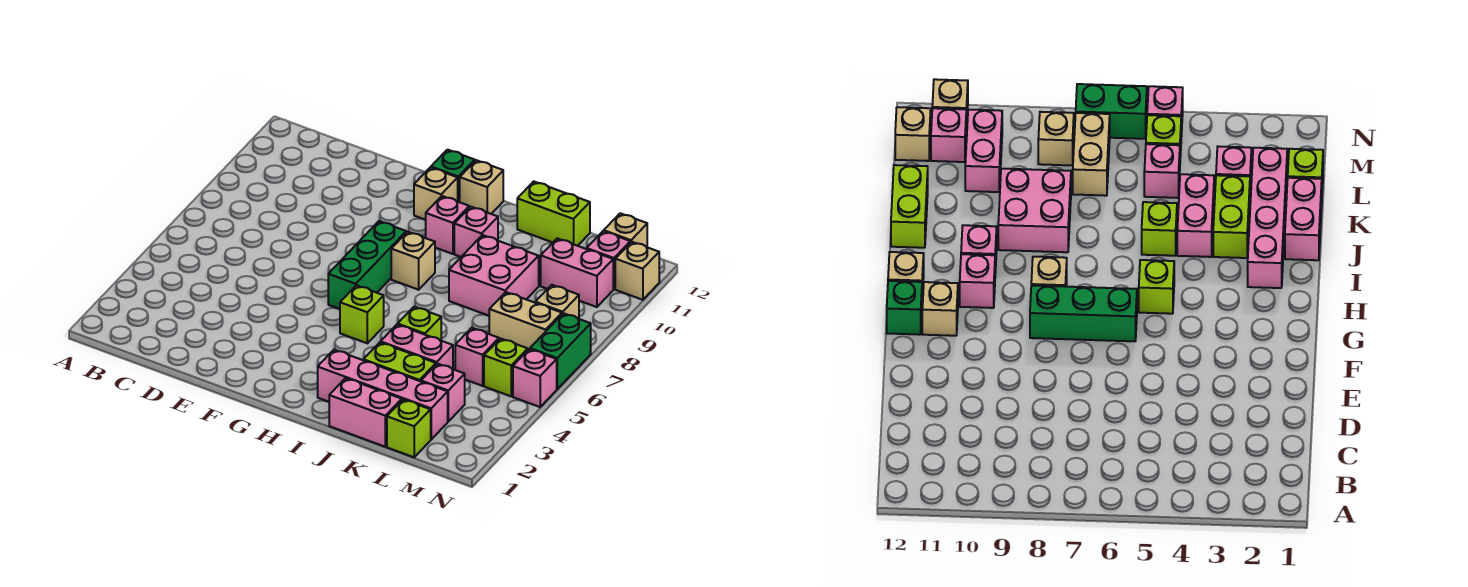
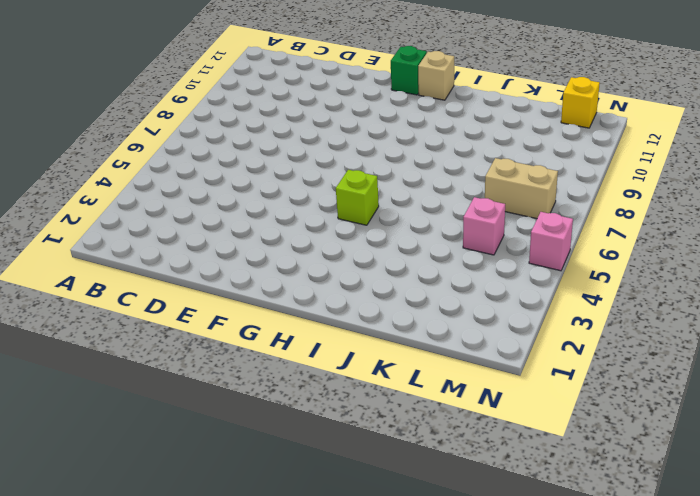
yellow 1x1 brick [561,77,600,128] -> tan 1x1 brick [604,213,647,247]
none -> green 1x3 brick [328,221,406,309]
none -> tan 1x1 brick [414,167,458,220]
none -> tan 1x1 brick [391,232,435,290]

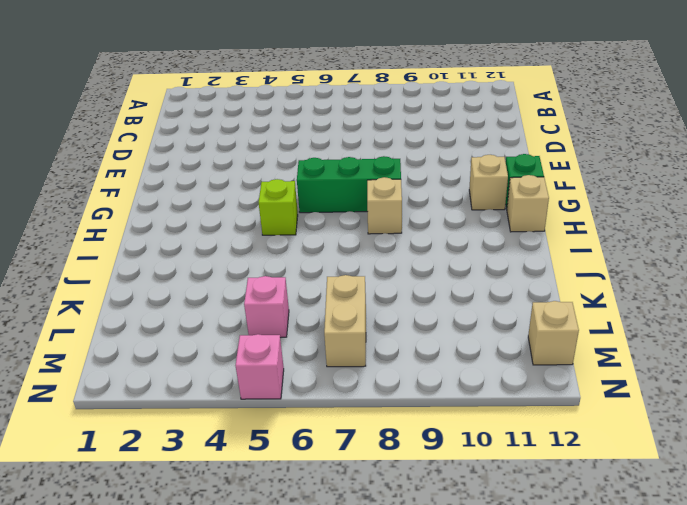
none -> pink 1x1 brick [426,196,469,254]
none -> pink 1x4 brick [318,350,448,439]
none -> pink 1x1 brick [454,207,498,257]

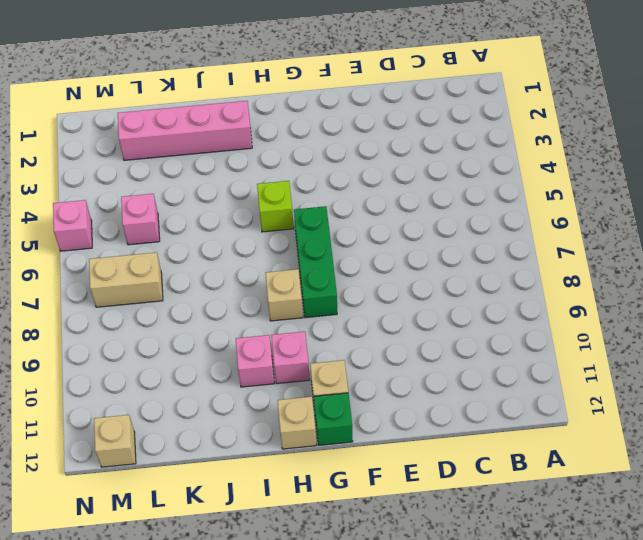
none -> pink 1x2 brick [329,378,402,447]
none -> lime 1x2 brick [363,342,436,381]
none -> pink 1x2 brick [381,324,453,369]

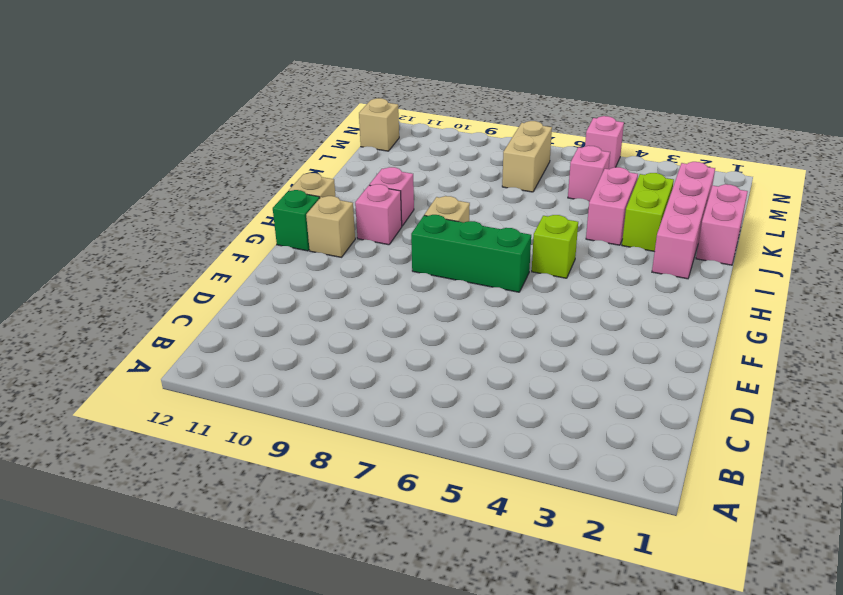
none -> lime 1x1 brick [398,307,441,341]
none -> pink 2x2 brick [449,235,539,316]
none -> lime 1x2 brick [517,181,590,246]

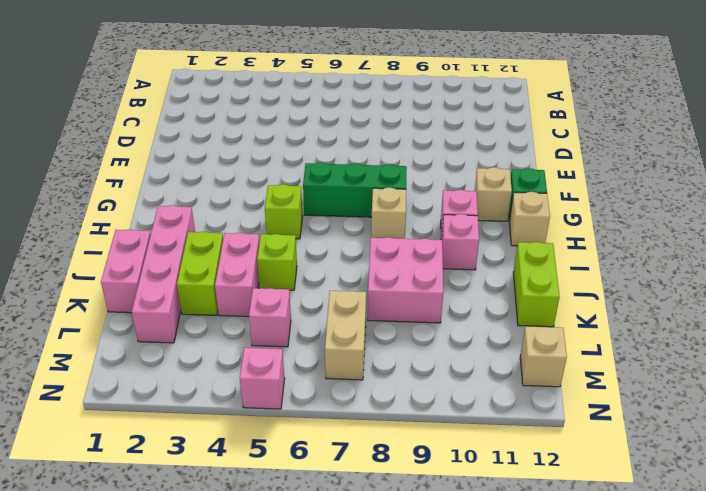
none -> lime 1x1 brick [387,399,431,457]
none -> pink 1x1 brick [421,364,465,421]
none -> pink 1x2 brick [541,238,613,307]

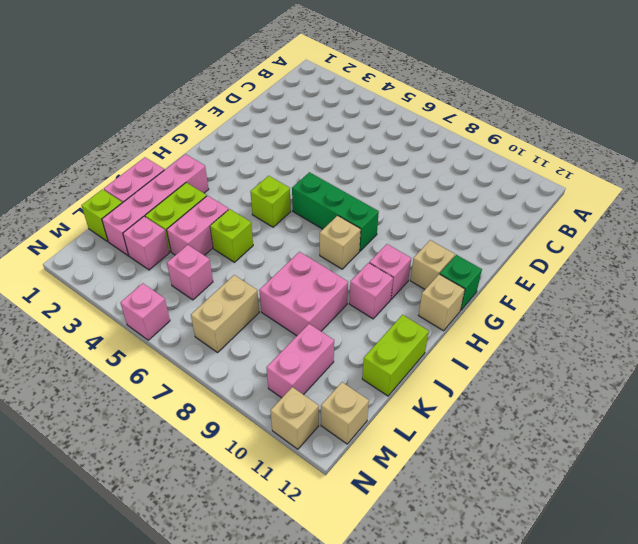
none -> lime 1x1 brick [484,339,528,396]
none -> tan 1x1 brick [535,285,579,319]
none -> pink 1x1 brick [587,231,630,289]

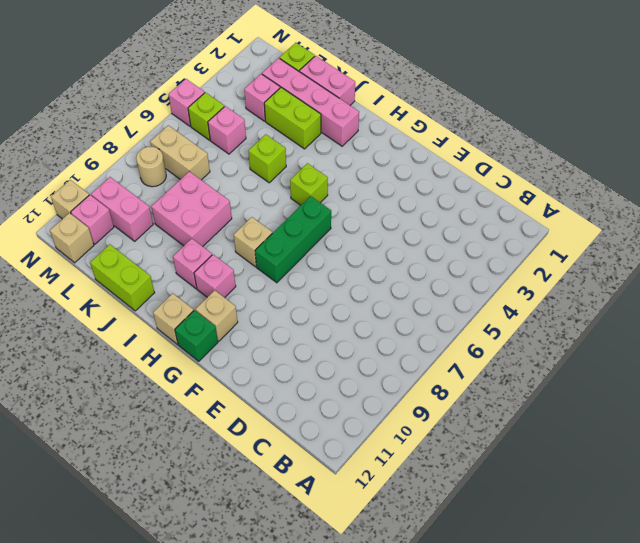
tan 1x1 round brick [136,147,166,187] -> tan 1x1 brick [535,285,579,319]
none -> pink 1x2 brick [381,324,453,369]
none -> green 1x2 brick [530,313,591,389]

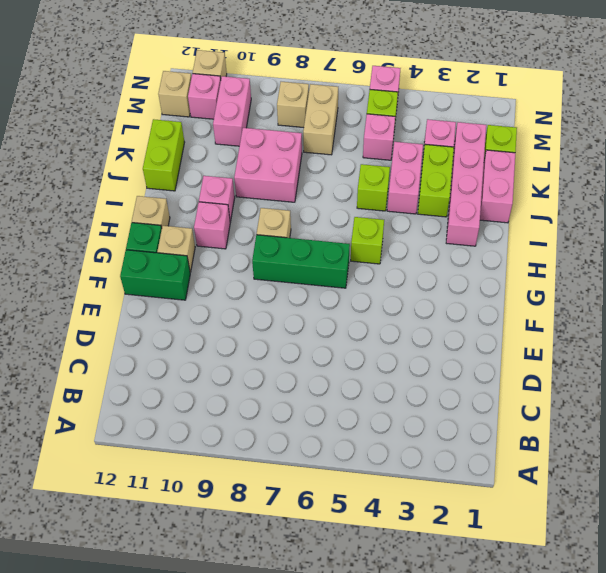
green 1x2 brick [120,250,190,300] -> green 1x2 brick moved to [530,313,591,389]

